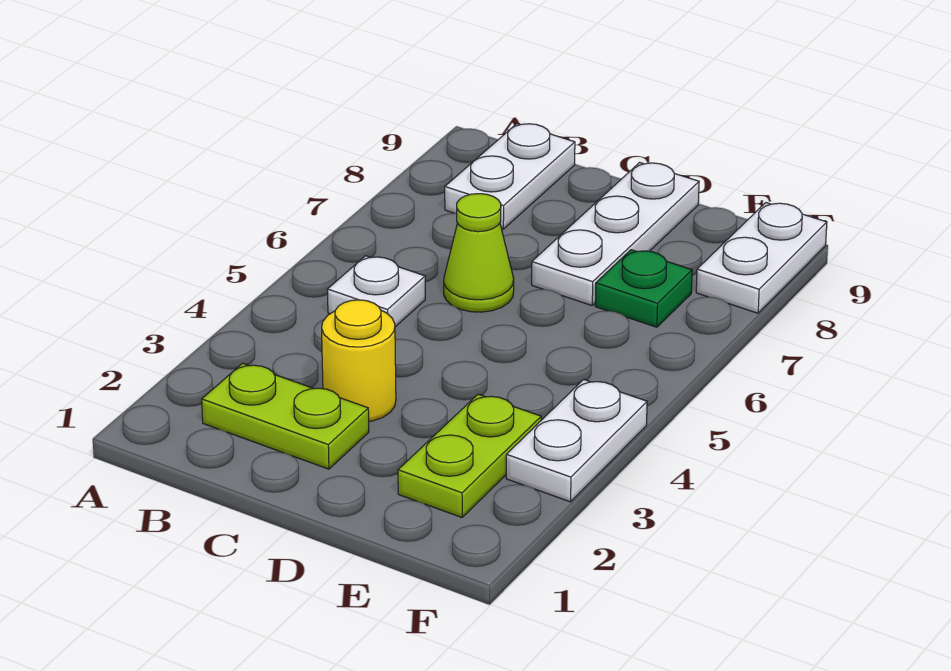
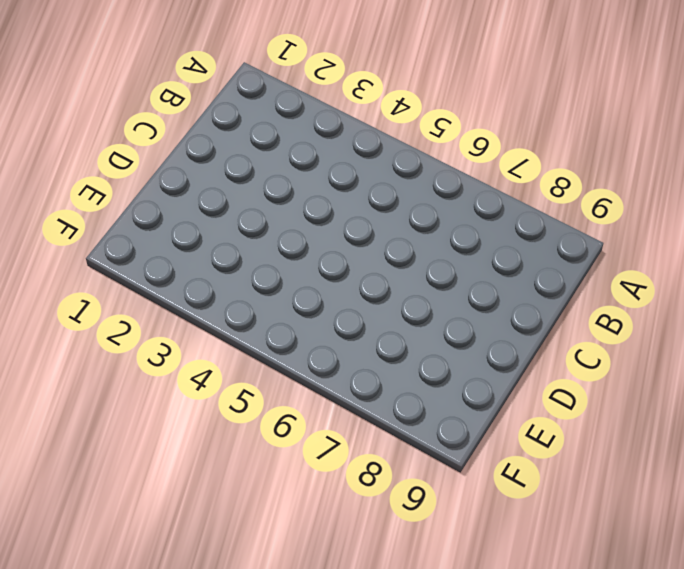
none -> lime 1x2 plate [202,363,369,469]
none -> white 1x1 plate [327,256,425,327]

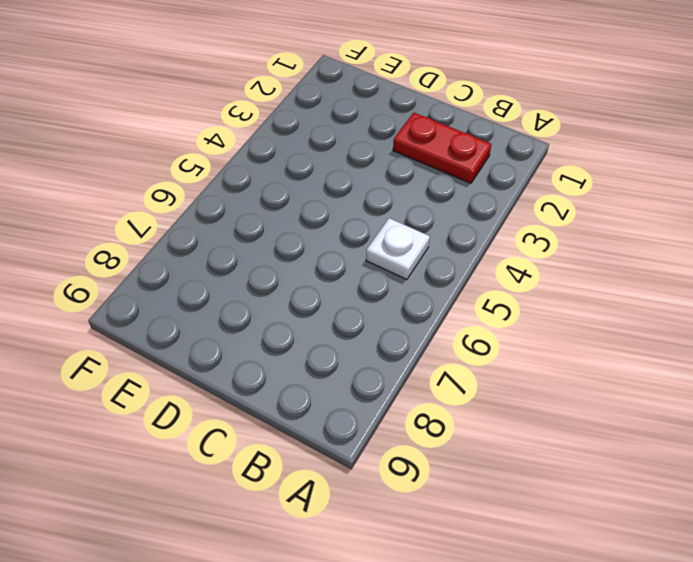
red 1x2 plate [393,113,492,183] -> lime 1x2 plate [202,363,369,469]
none -> white 1x2 plate [445,124,575,229]
none -> yellow 1x1 round brick [322,300,396,421]

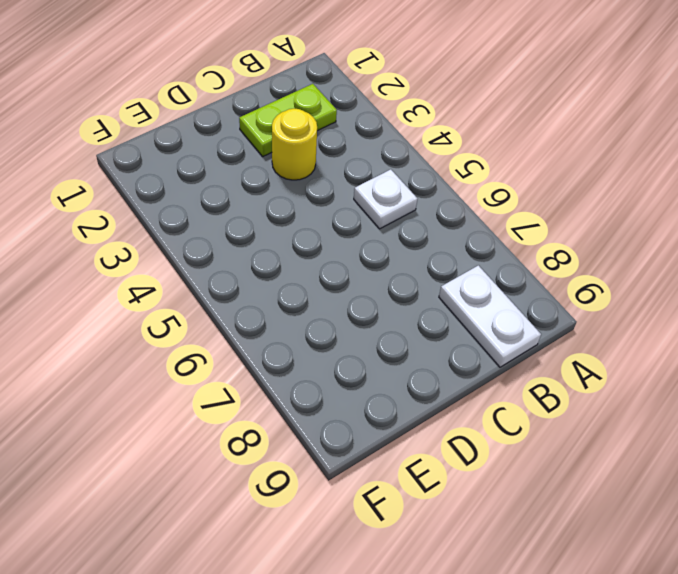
none -> lime 1x1 cone [444,194,514,312]
none -> white 1x3 plate [532,162,699,305]

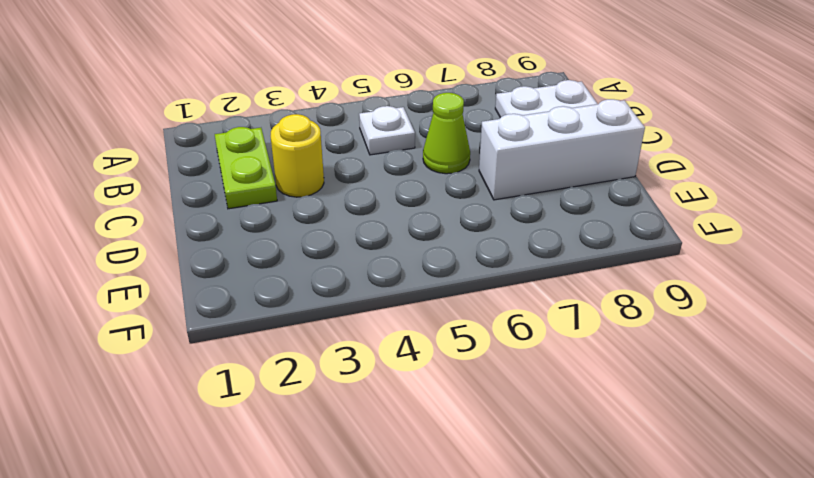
white 1x3 brick [479,99,645,200] -> white 1x3 plate [532,162,699,305]
none -> lime 1x2 plate [398,394,541,517]
none -> green 1x1 plate [595,250,692,327]

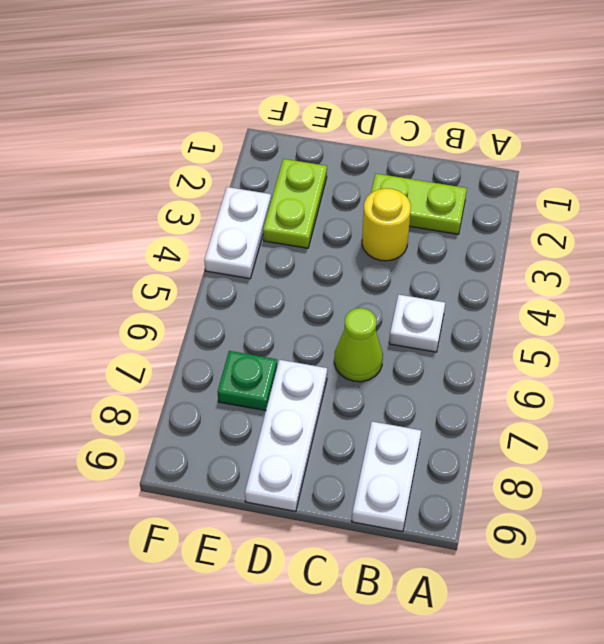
none -> white 1x2 plate [696,203,827,313]

